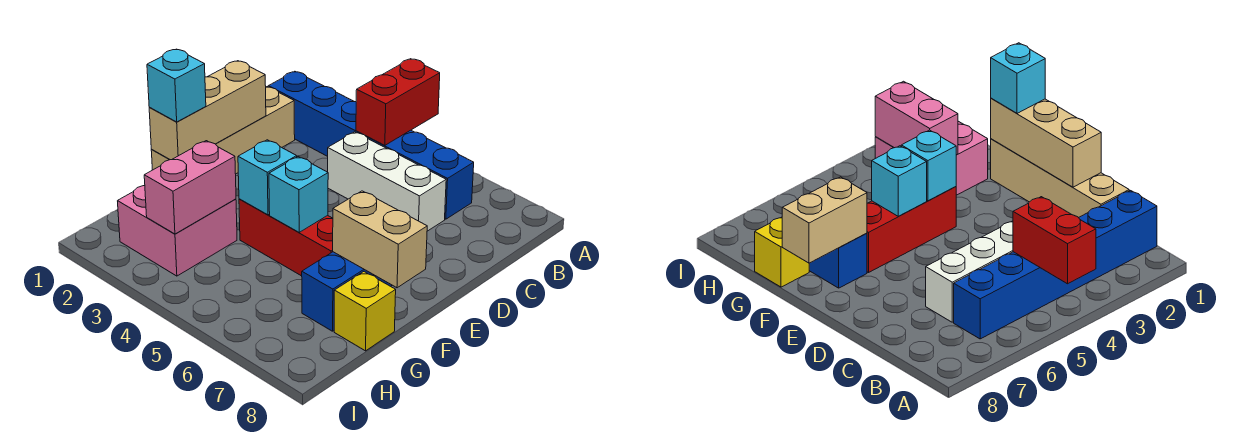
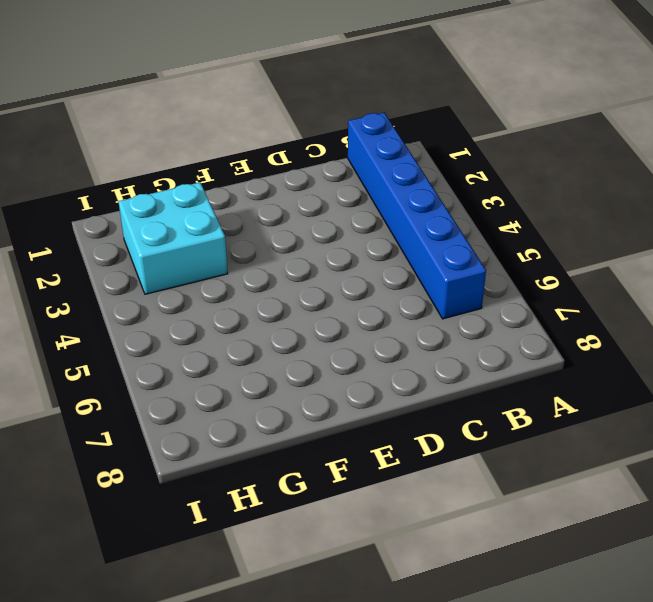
cyan 2x2 brick [118,182,228,294] -> pink 2x2 brick [118,186,237,276]
none -> tan 1x4 brick [151,87,295,174]
none -> white 1x3 brick [328,132,446,231]
none -> red 1x3 brick [239,199,333,276]

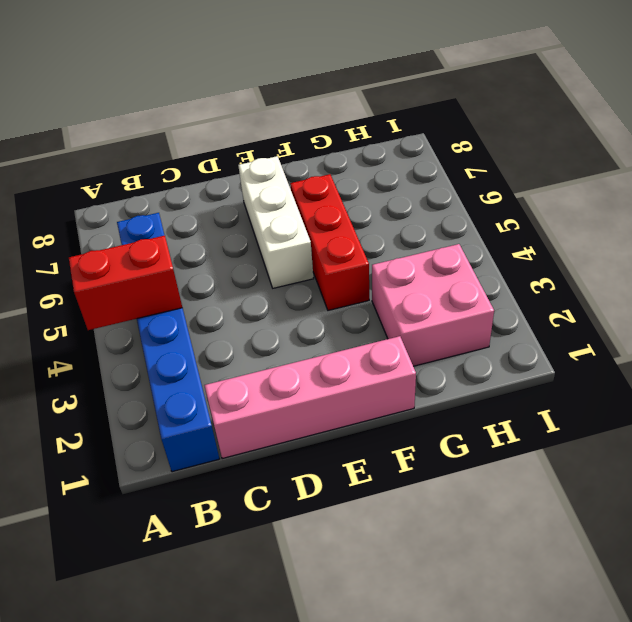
pink 1x4 brick [204,336,416,459] -> tan 1x4 brick [151,87,295,174]
white 1x3 brick [238,156,314,288] -> white 1x3 brick moved to [328,132,446,231]
none -> blue 1x2 brick [302,252,392,331]
none -> yellow 1x1 brick [334,272,396,351]
none -> tan 1x3 brick [149,61,266,160]

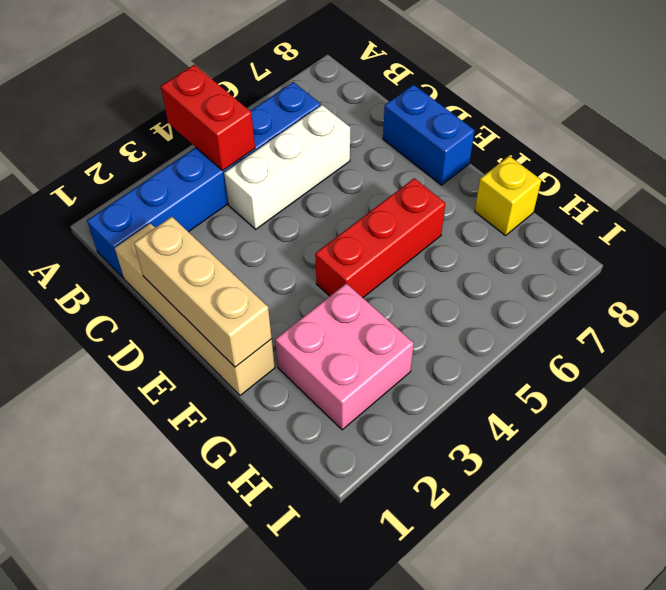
blue 1x2 brick [383,85,475,185] -> blue 1x2 brick moved to [302,252,392,331]
none -> cyan 1x1 brick [238,140,297,215]
none -> cyan 1x1 brick [269,157,328,232]
none -> tan 1x2 brick [333,191,427,288]

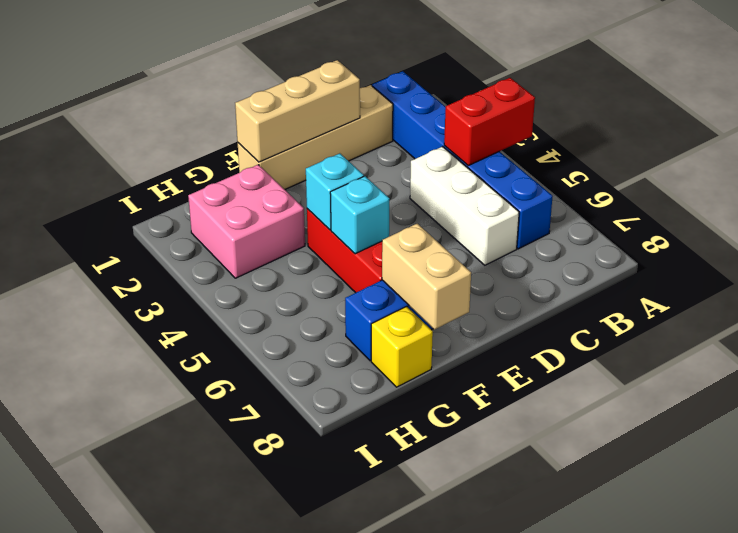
none -> pink 1x2 brick [144,141,236,234]
none -> cyan 1x1 brick [147,49,206,122]

